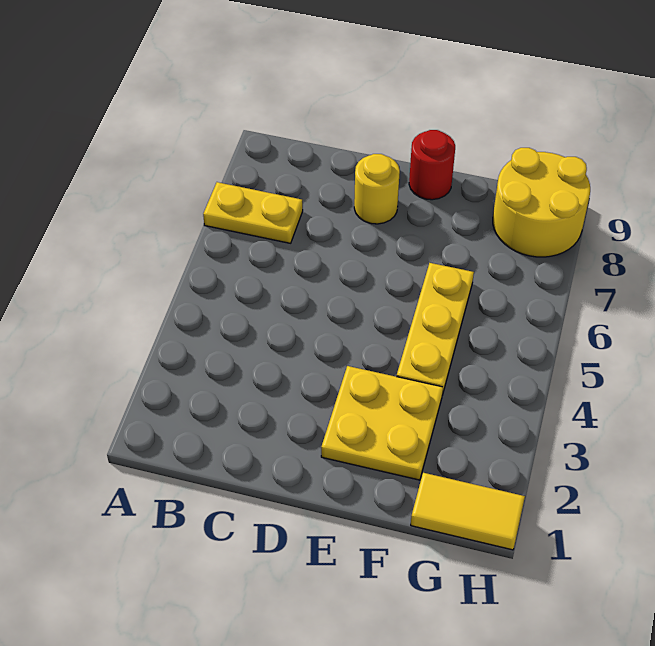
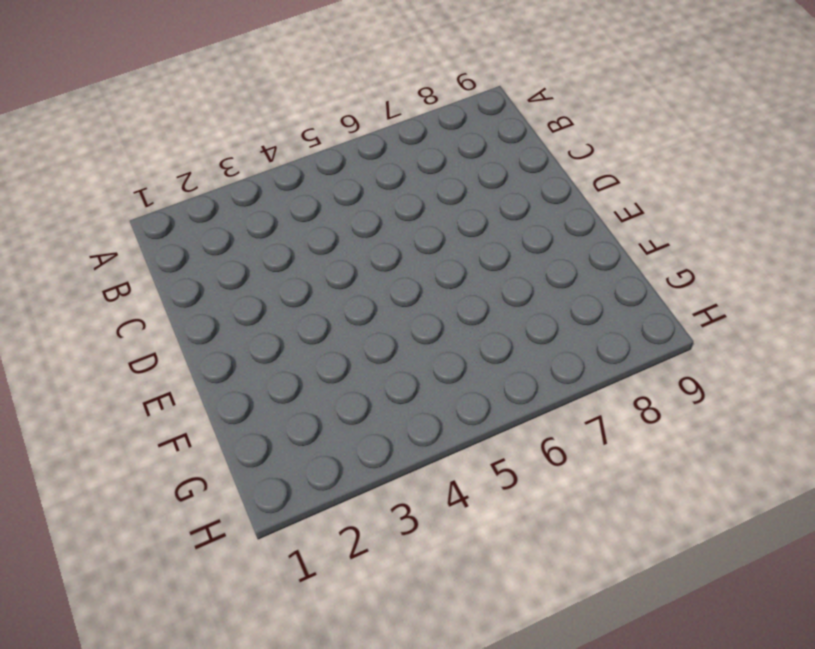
none -> yellow 1x2 plate [203,182,303,243]
none -> yellow 1x1 round brick [354,154,400,224]

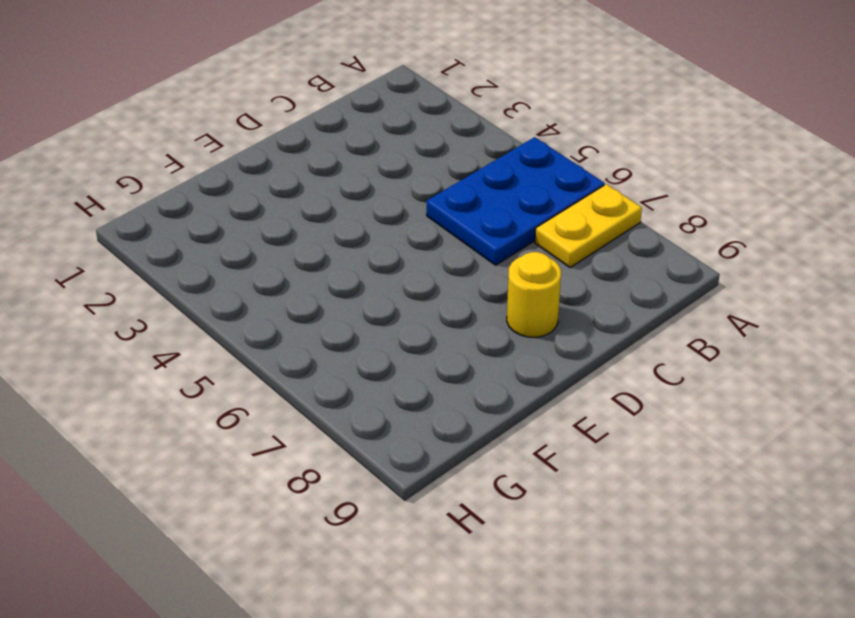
blue 2x3 plate [427,137,605,265] -> none
none -> yellow 2x2 plate [321,366,443,480]
none -> red 1x1 round brick [409,130,455,200]

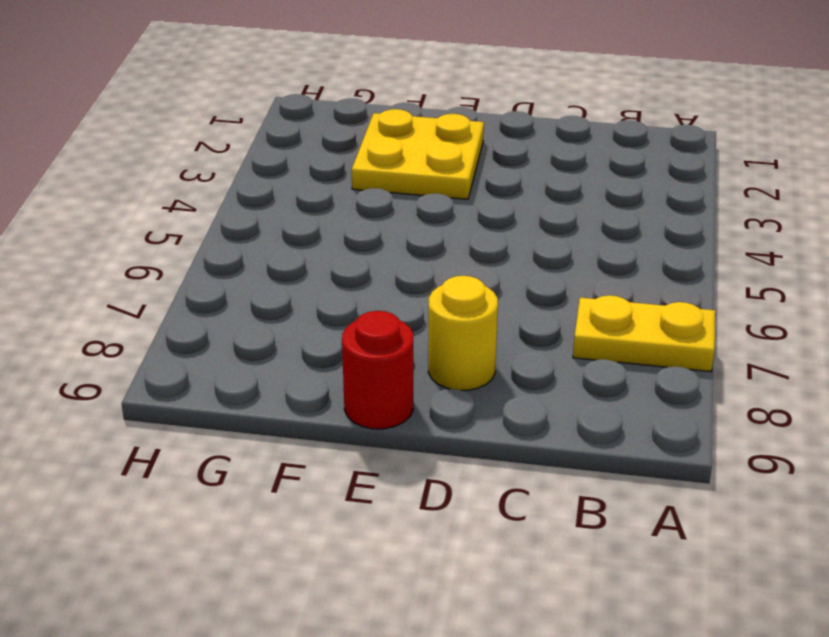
none -> yellow 1x3 plate [397,263,474,395]
none -> yellow 1x2 tile [411,473,525,550]

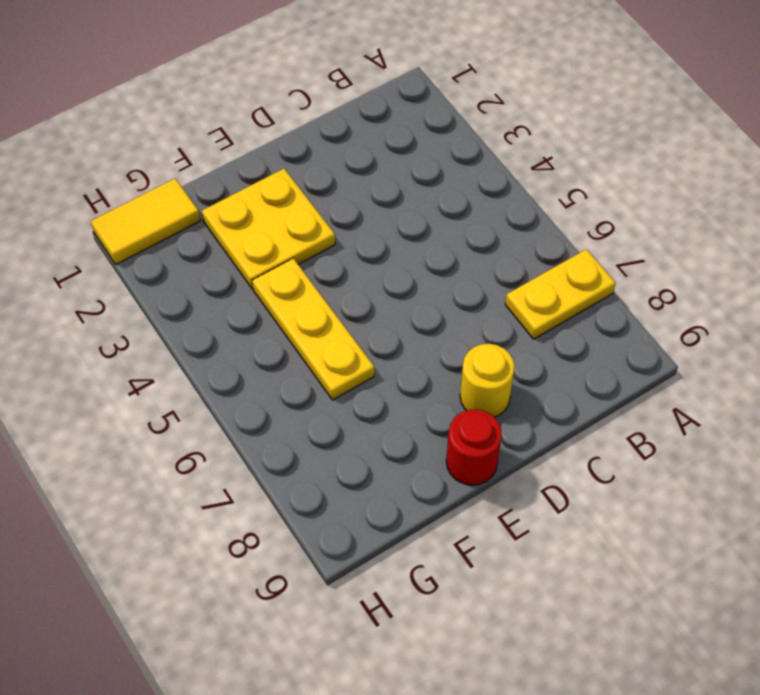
none -> yellow 2x2 round brick [493,148,590,257]

